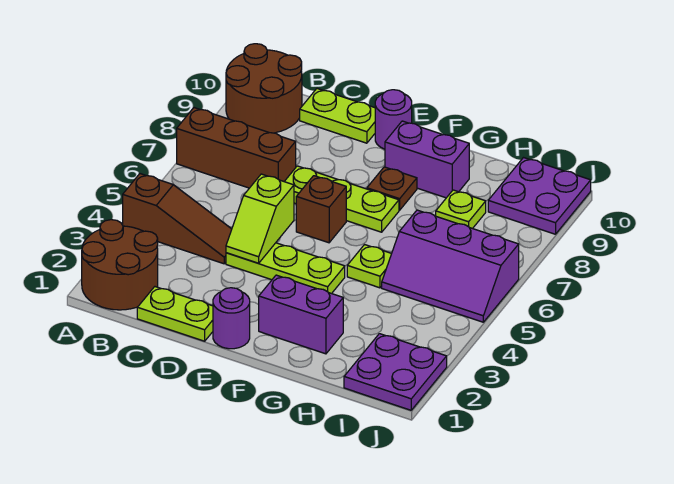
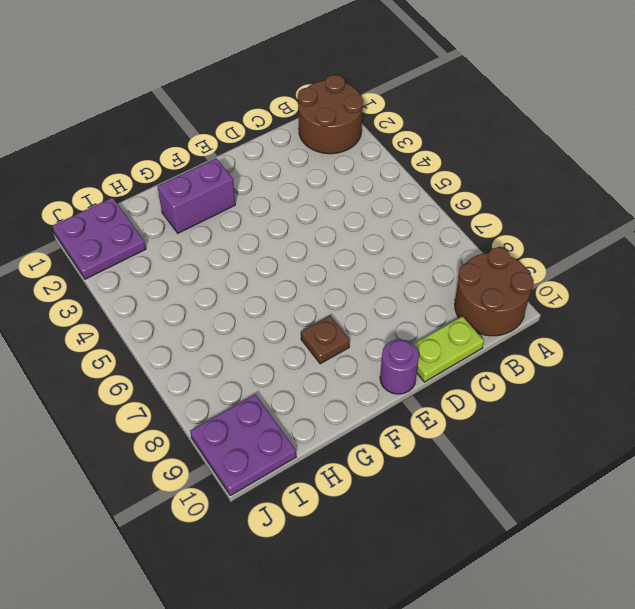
none -> brown 1x3 slope [123,174,232,264]
none -> brown 1x3 brick [177,108,296,188]
none -> lime 1x2 plate [137,287,213,341]

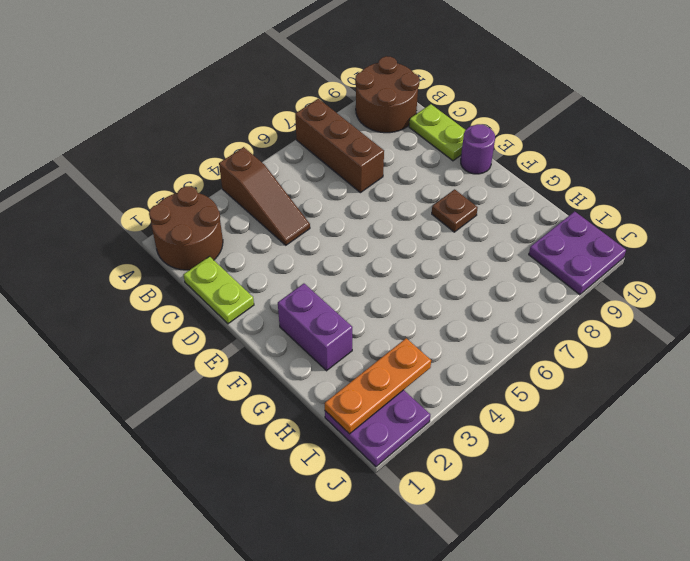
orange 1x3 plate [325,338,431,434] -> none
none -> lime 1x3 plate [226,243,345,294]
none -> lime 1x3 plate [284,166,399,232]
none -> purple 1x1 round brick [213,288,250,349]

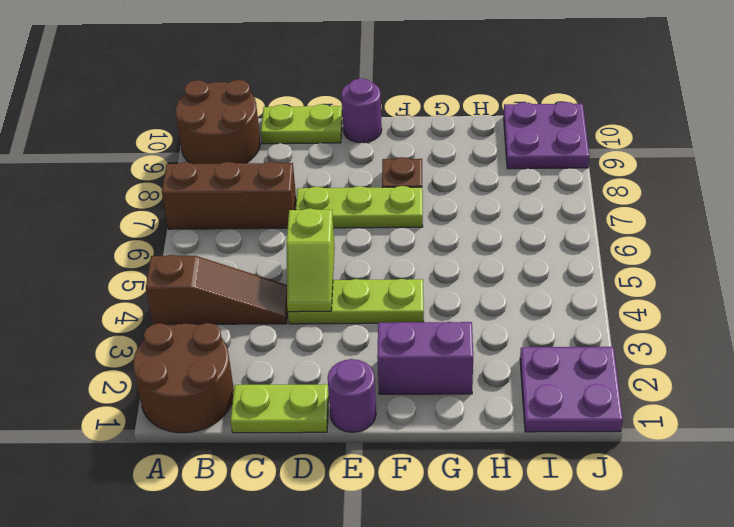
none -> brown 1x1 brick [296,176,346,243]
none -> purple 1x2 brick [385,121,469,198]
none -> lime 1x1 plate [347,245,392,288]

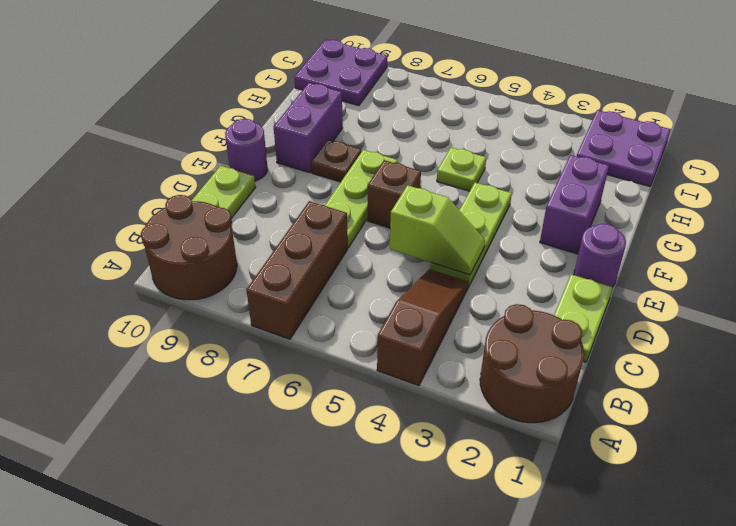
none -> purple 2x3 slope [382,210,519,322]
none -> lime 1x1 plate [436,190,486,229]

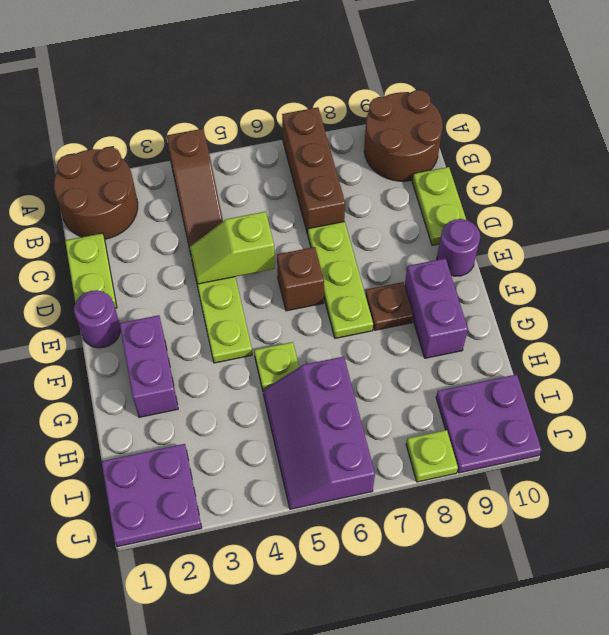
lime 1x1 plate [406,430,458,482] -> lime 1x1 plate moved to [436,190,486,229]

